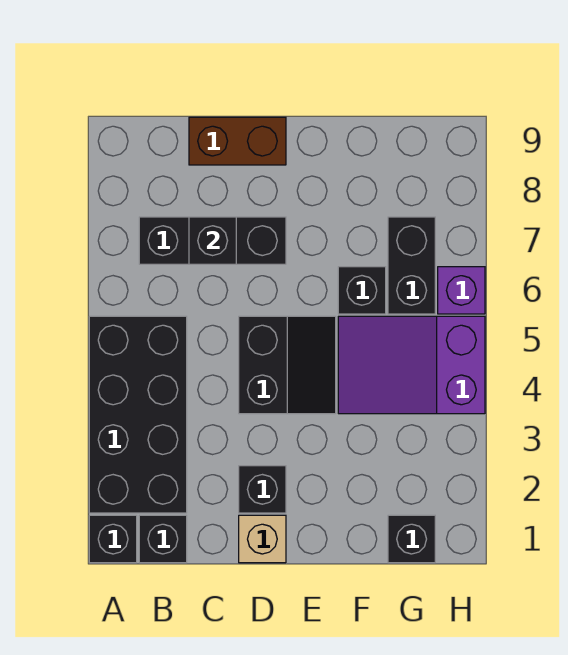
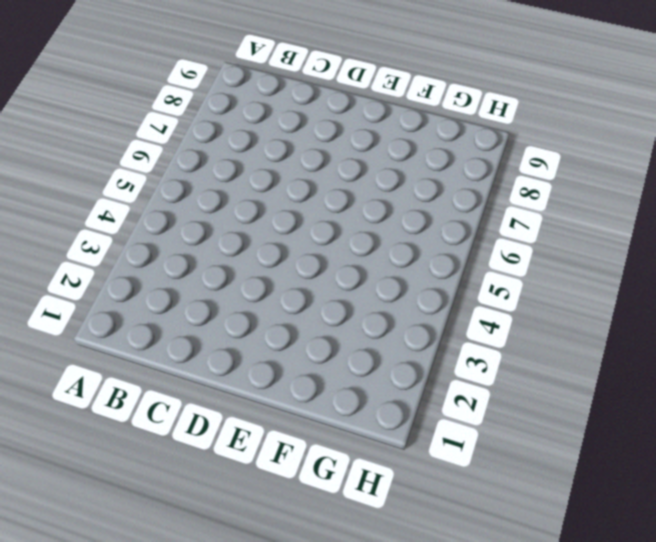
none -> black 1x1 brick [89,515,137,563]
none -> black 2x4 brick [89,316,187,513]
none -> black 1x1 brick [139,515,187,563]

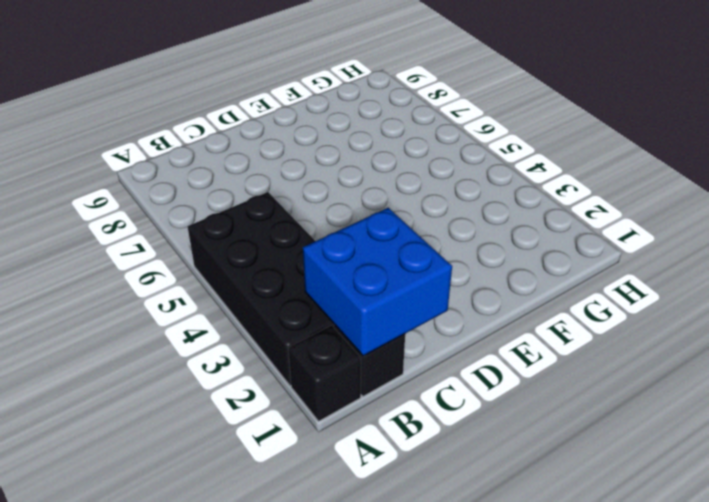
blue 2x2 brick [303,208,452,356] -> none
none -> black 1x3 brick [139,217,286,264]
none -> brown 1x2 brick [189,117,286,165]
none -> tan 1x1 brick [239,515,286,563]

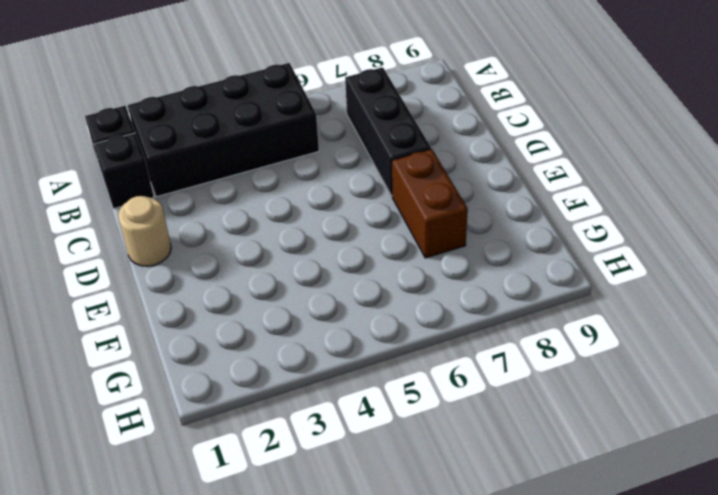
tan 1x1 round brick [118,196,171,266] -> tan 1x1 brick [239,515,286,563]
brown 1x2 brick [392,149,468,258] -> brown 1x2 brick moved to [189,117,286,165]
none -> black 1x1 brick [239,466,286,513]
none -> black 2x2 slope [239,316,336,414]
none -> purple 2x3 slope [338,316,485,414]

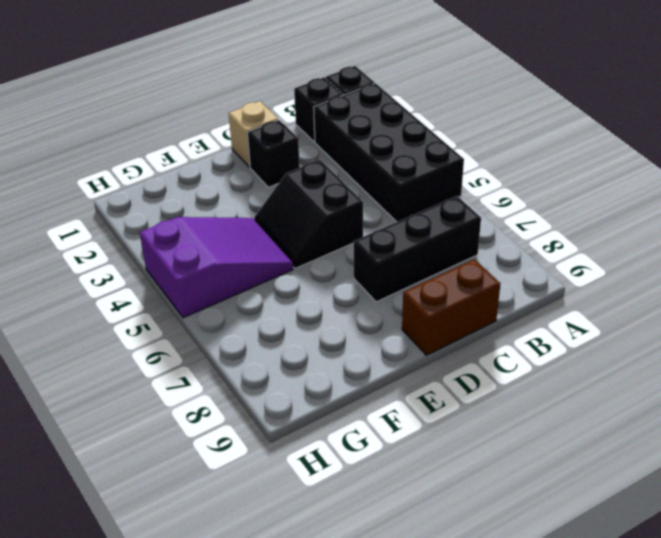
none -> black 1x1 brick [338,267,386,314]
none -> black 1x1 brick [388,515,435,563]
none -> black 1x2 brick [388,217,435,314]

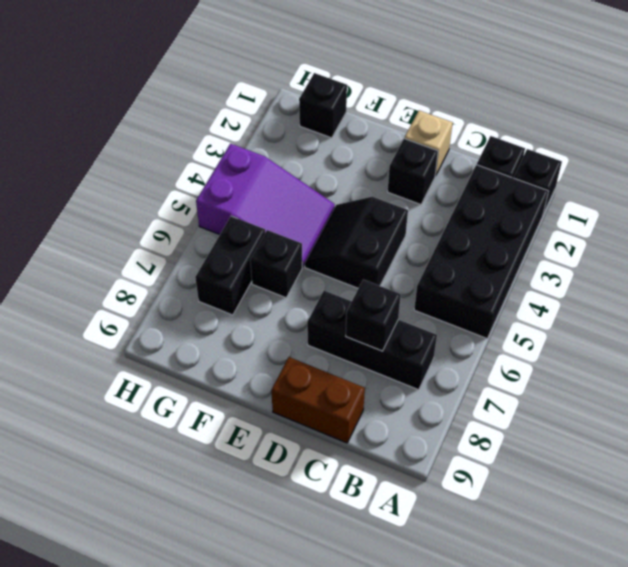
none -> purple 1x1 brick [438,267,485,314]

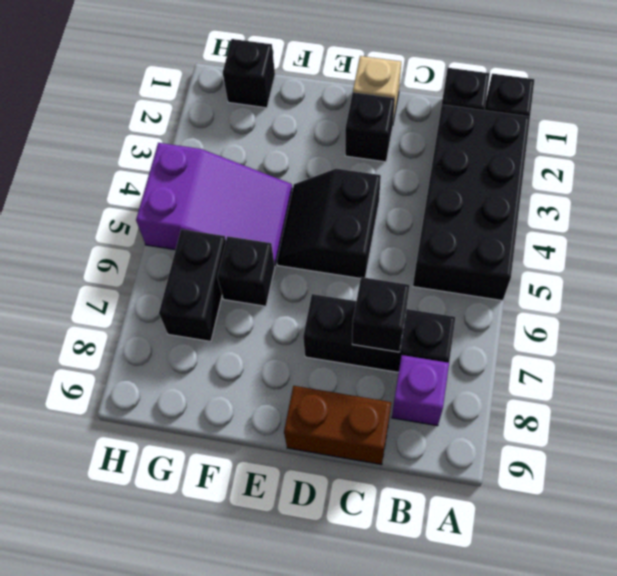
purple 1x1 brick [392,355,449,426] -> purple 1x1 brick moved to [438,267,485,314]

